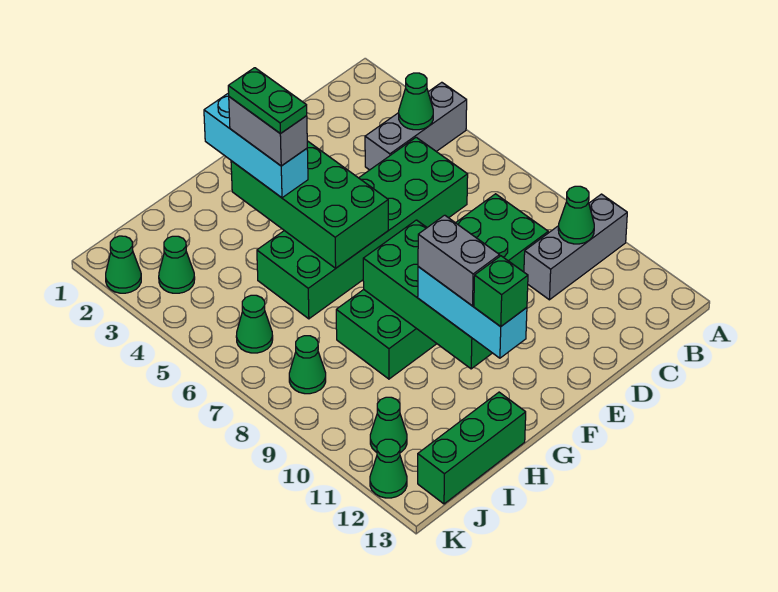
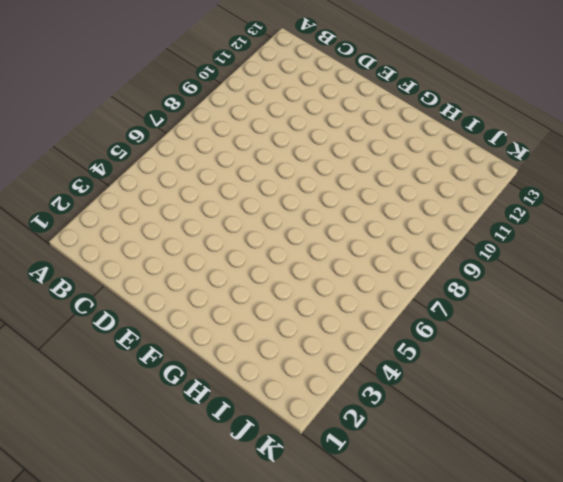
none -> grey 1x3 brick [365,82,467,170]
none -> grey 1x3 brick [524,194,627,300]
none -> green 2x6 brick [257,137,468,319]

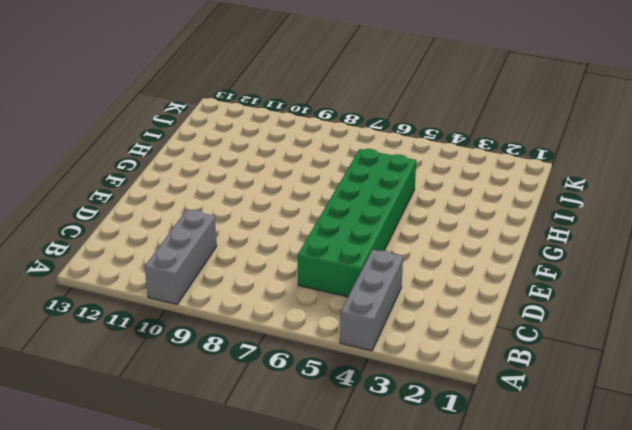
none -> green 2x6 brick [336,194,548,379]
none -> green 1x3 brick [418,392,526,504]
none -> green 1x1 cone [159,236,195,293]

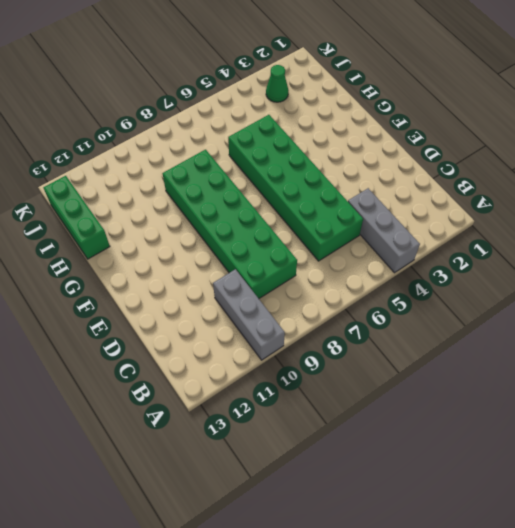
none -> green 1x1 cone [236,295,273,353]
none -> green 1x1 cone [289,336,326,394]
none -> green 1x1 cone [370,397,407,453]

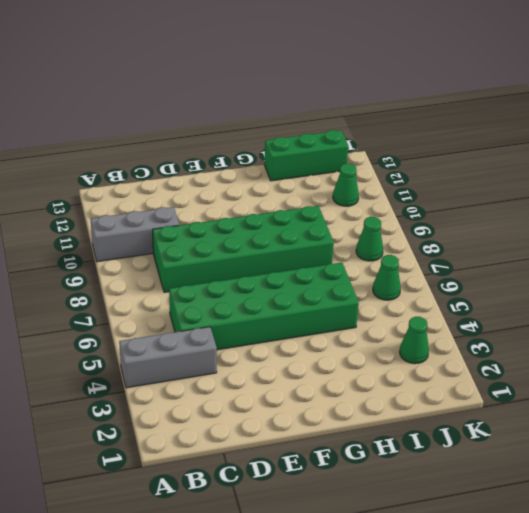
none -> green 1x1 cone [106,236,141,293]
none -> green 1x1 cone [370,439,407,498]
none -> green 1x1 cone [399,73,433,130]

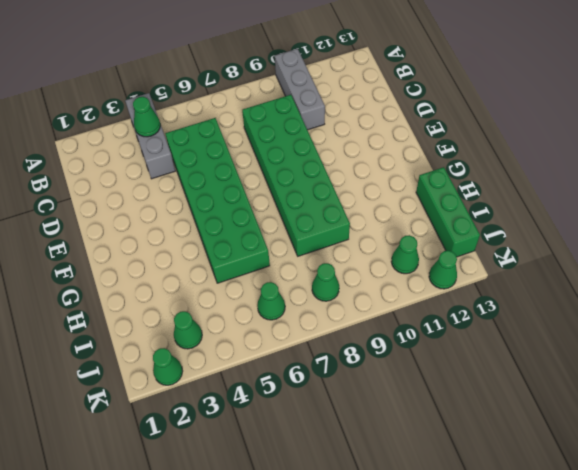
none -> green 1x1 cone [558,186,594,244]
none -> green 2x4 brick [231,141,388,268]
none -> green 2x4 brick [363,220,492,369]

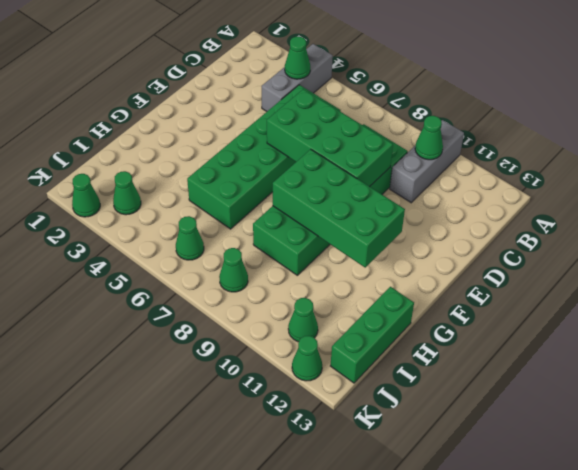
green 2x4 brick [267,89,393,187] -> green 2x4 brick moved to [231,141,388,268]
none -> cyan 1x3 brick [204,93,308,198]
none -> cyan 1x3 brick [418,267,527,358]
none -> grey 1x2 brick [229,97,307,166]

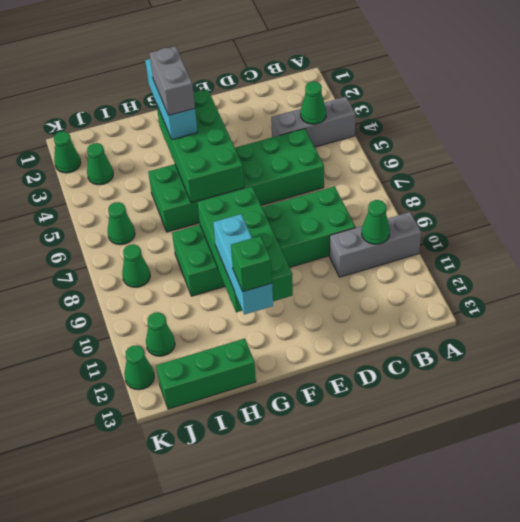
none -> grey 1x2 brick [418,215,500,306]
none -> green 1x2 plate [228,68,307,134]

